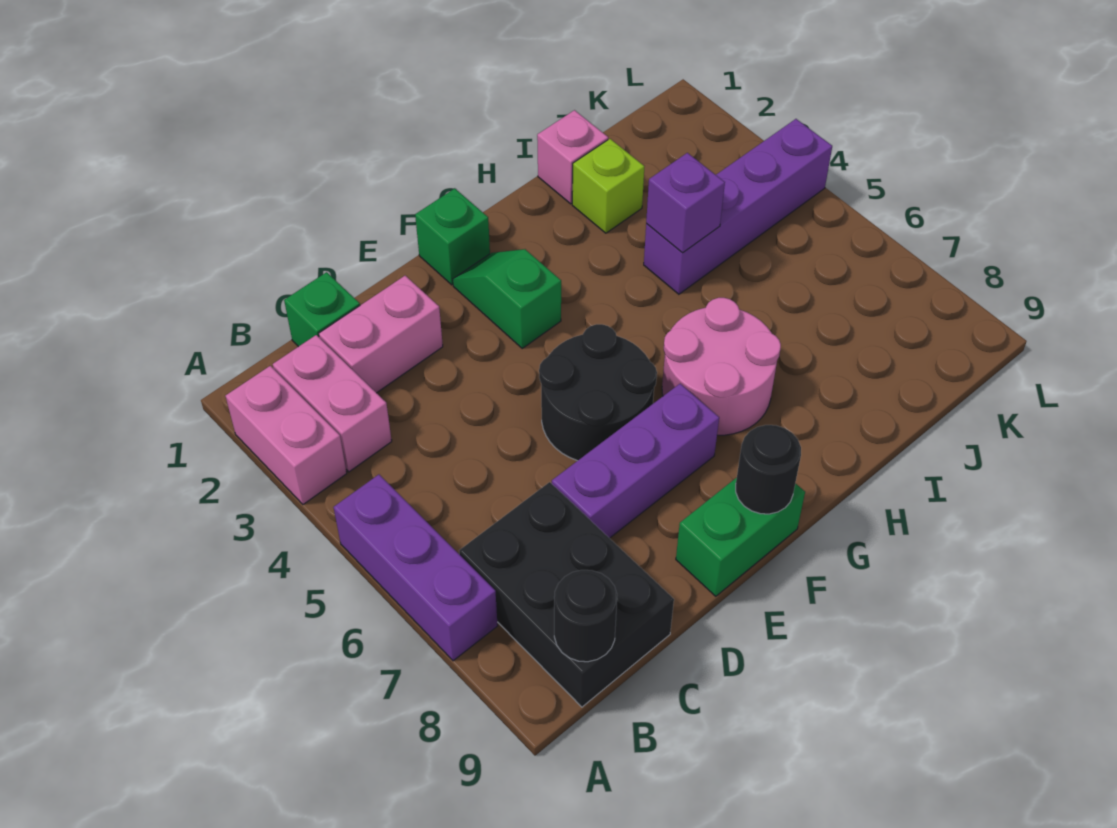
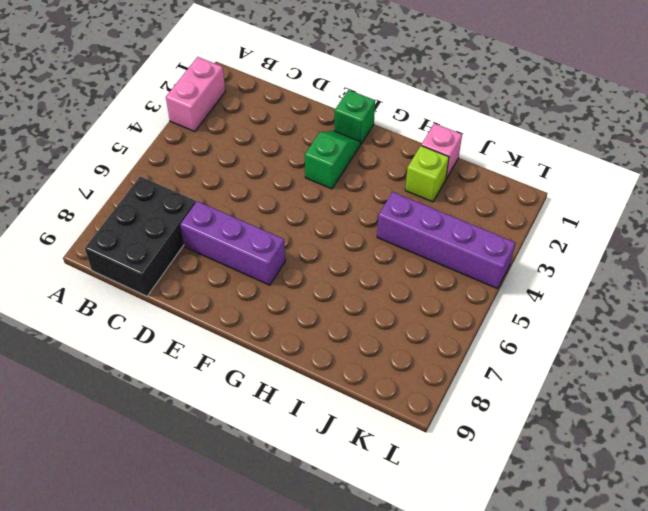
none -> purple 1x3 brick [334,475,498,661]
none -> pink 1x2 brick [273,335,392,472]
none -> green 1x1 brick [284,272,360,347]

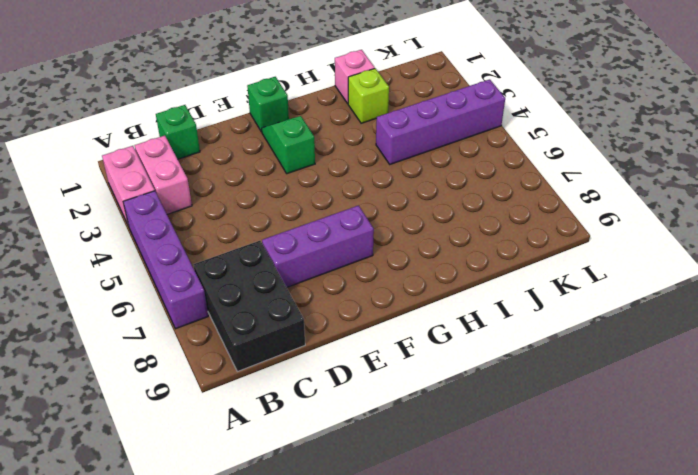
purple 1x4 brick [123,191,208,329] -> purple 1x3 brick [334,475,498,661]
none -> pink 1x2 brick [319,276,443,393]
none -> black 2x2 round brick [539,324,657,461]
none -> green 1x2 brick [676,478,805,596]

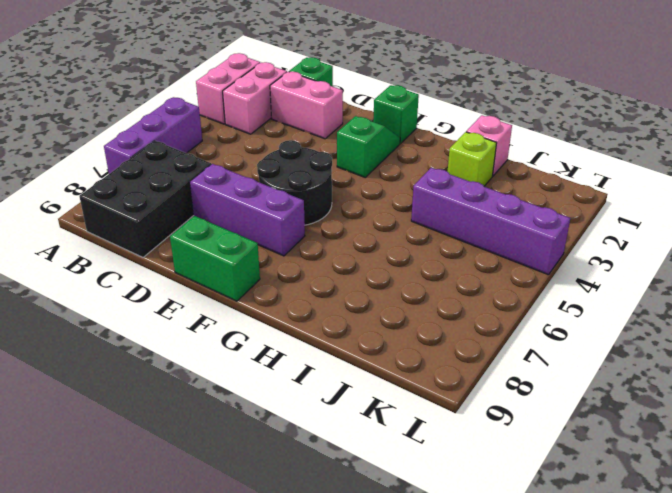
none -> pink 2x2 round brick [662,298,781,435]
none -> black 1x1 round brick [554,570,617,662]
none -> black 1x1 round brick [736,425,801,514]

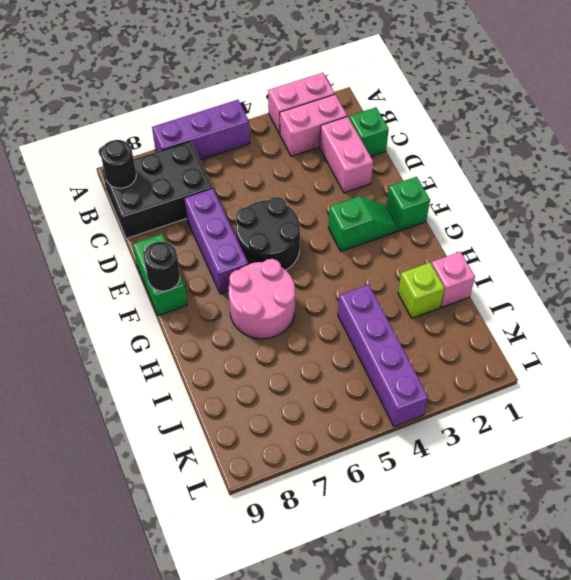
none -> purple 1x1 brick [646,153,725,253]

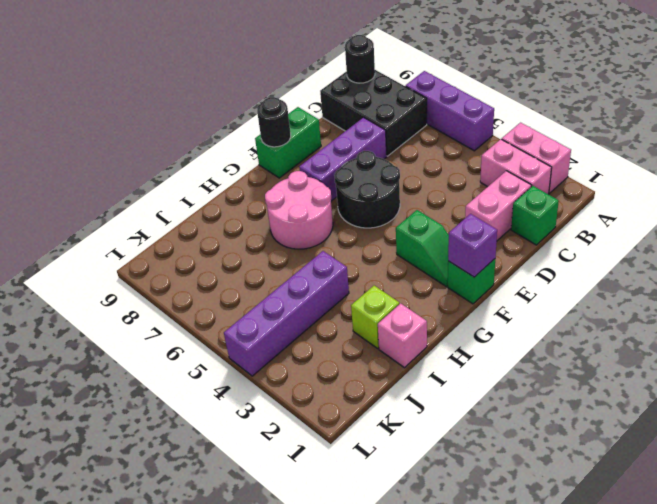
purple 1x1 brick [448,214,497,277] -> purple 1x1 brick moved to [646,153,725,253]

